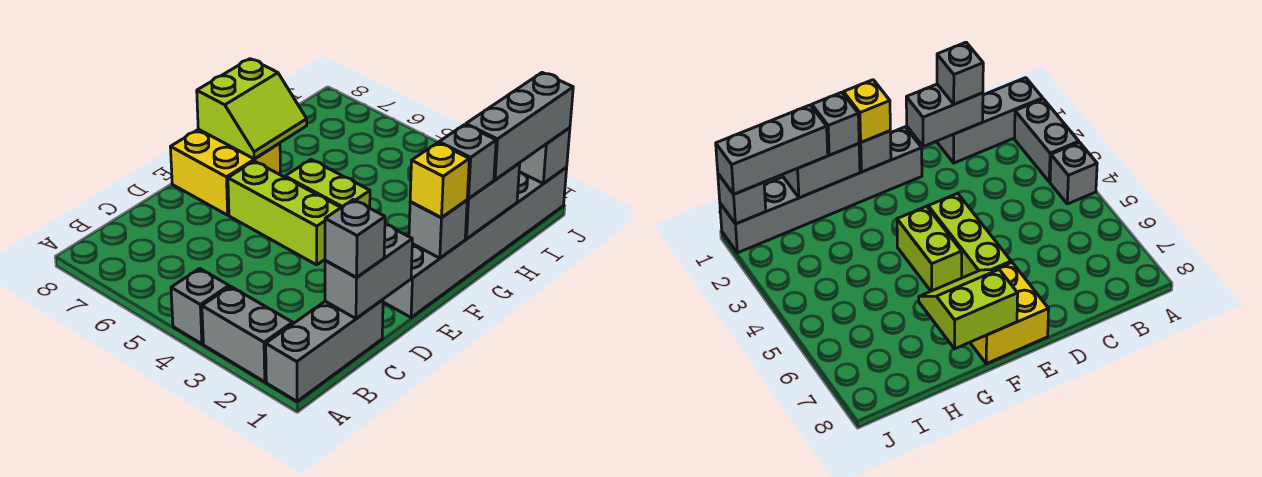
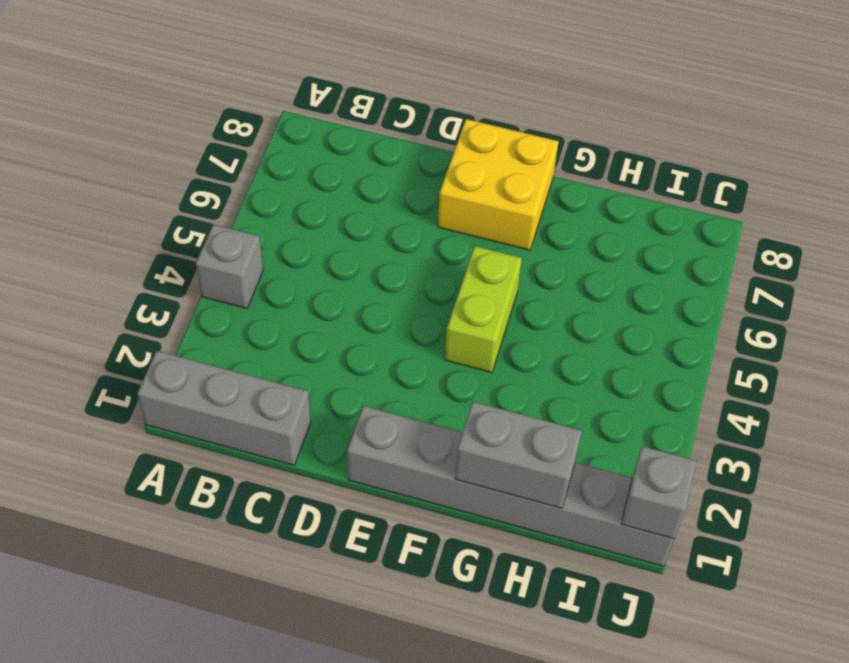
none -> grey 1x2 brick [202,286,293,382]
none -> lime 1x3 brick [228,161,341,265]
none -> grey 1x2 brick [325,224,412,318]

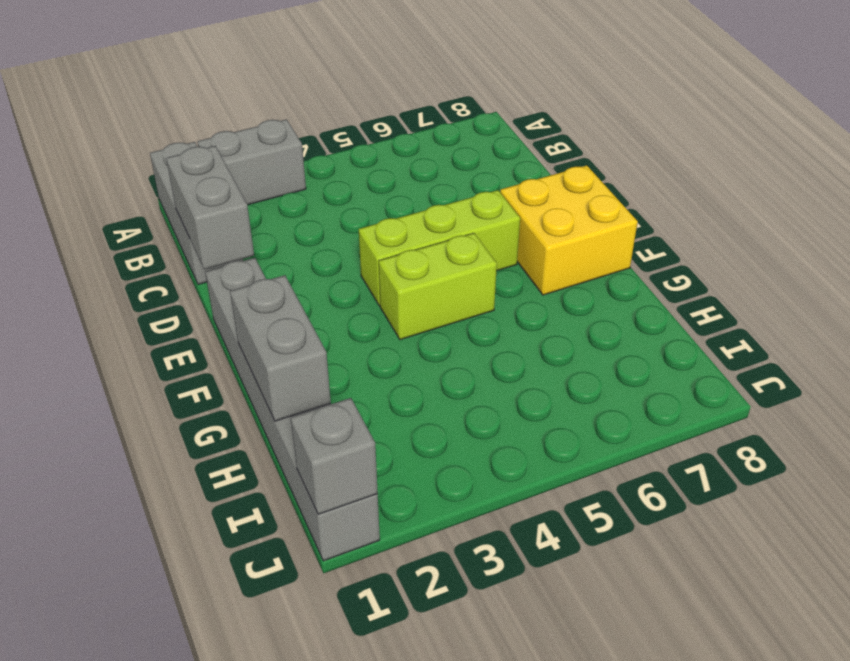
none -> grey 1x1 brick [171,268,229,344]
none -> grey 1x1 brick [409,200,467,258]
none -> lime 2x2 slope [197,59,307,159]

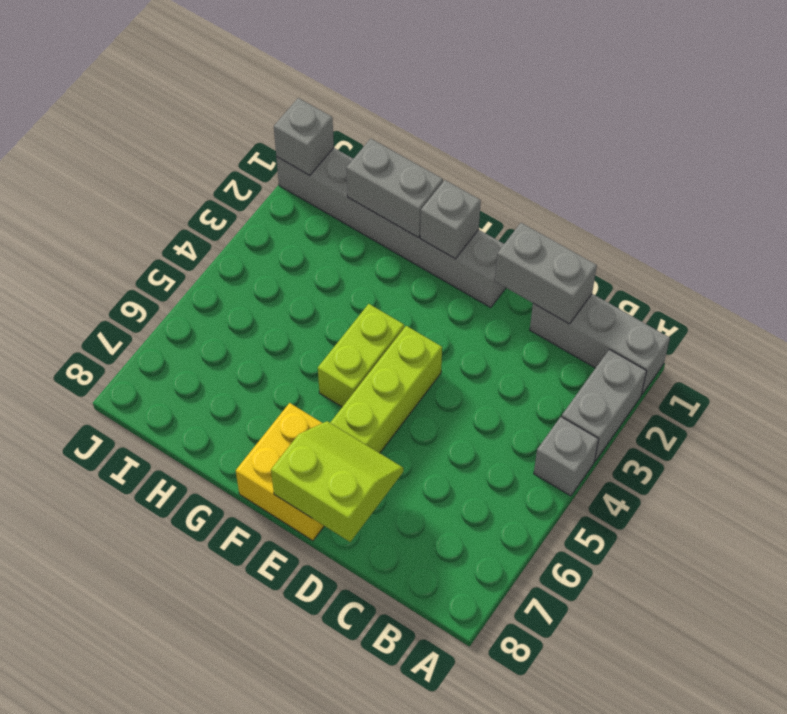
lime 2x2 slope [271,421,403,542] -> lime 2x2 slope moved to [197,59,307,159]
none -> grey 1x1 brick [325,200,385,278]
none -> yellow 1x1 brick [410,143,469,218]
none -> grey 1x1 brick [439,125,496,198]

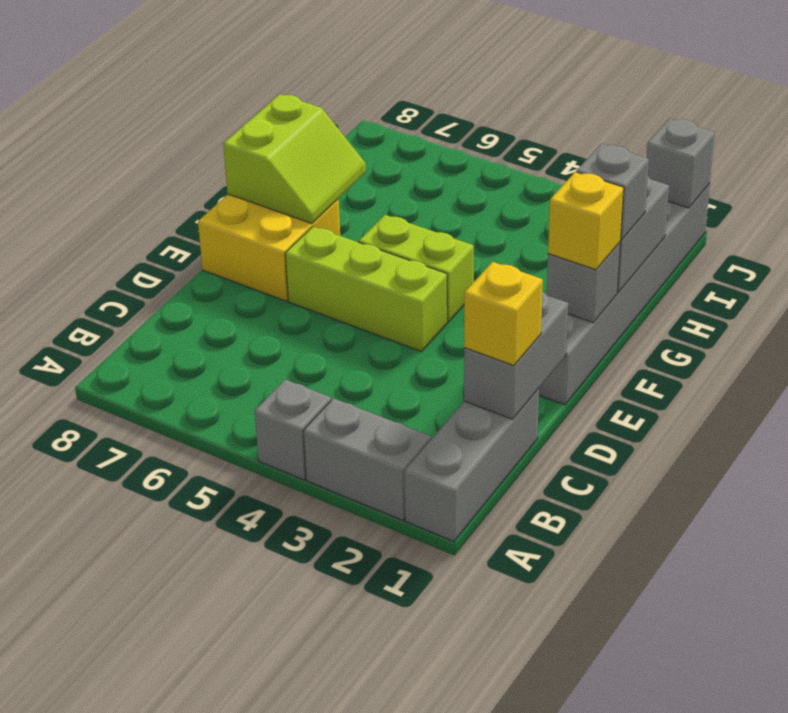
yellow 1x1 brick [464,262,543,366] -> grey 1x1 brick [325,200,385,278]
none -> grey 1x3 brick [466,73,573,180]

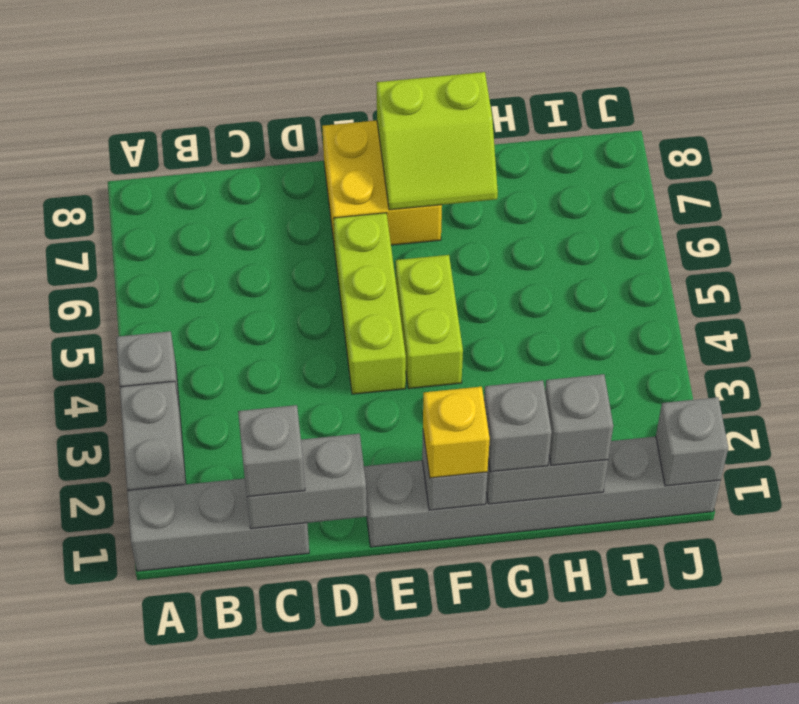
grey 1x1 brick [545,374,613,466] -> grey 1x3 brick [466,73,573,180]

